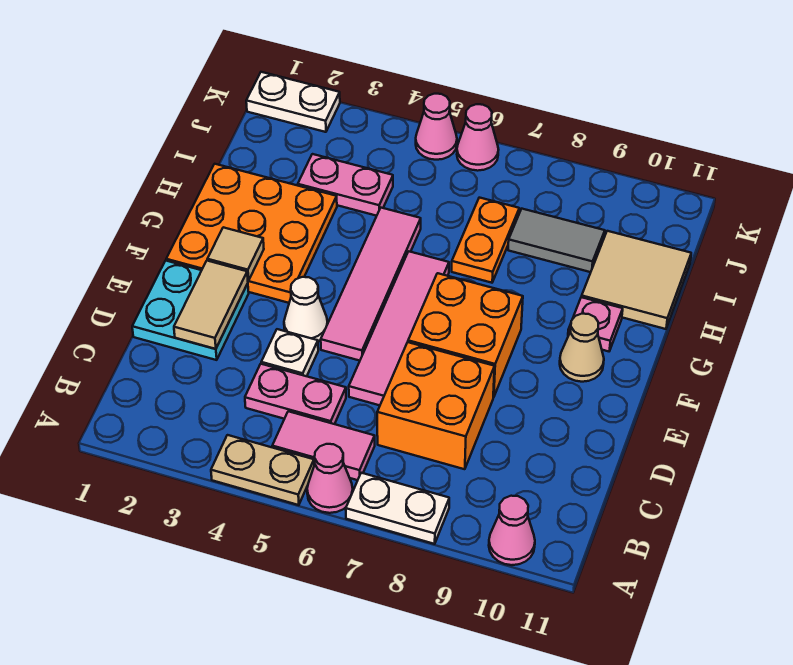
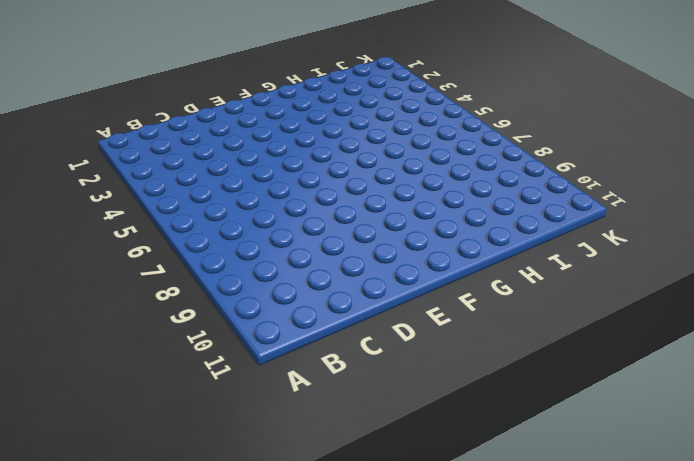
none -> tan 1x2 plate [211,435,314,505]
none -> pink 1x1 cone [307,444,353,513]
none -> white 1x2 plate [346,473,449,544]

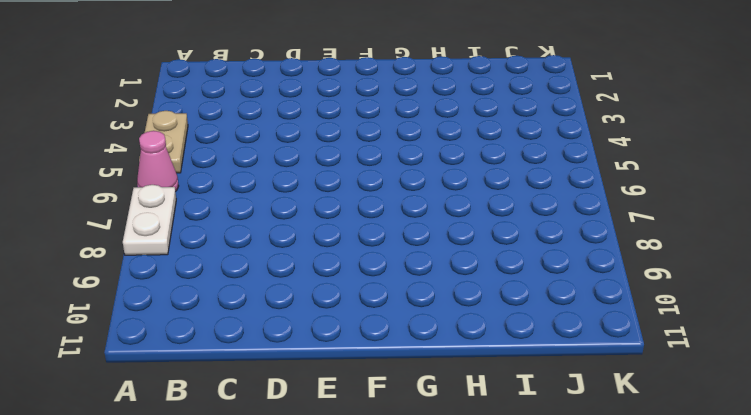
none -> pink 1x1 cone [489,496,535,565]
none -> pink 1x2 tile [272,411,375,480]
none -> pink 1x2 plate [245,364,346,424]

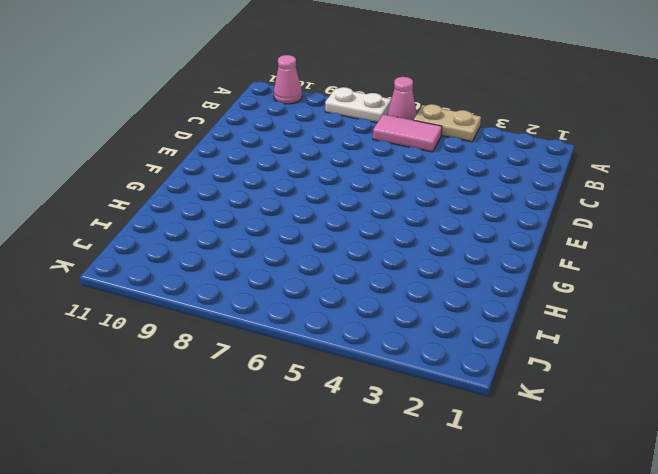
none -> pink 1x2 plate [245,364,346,424]
none -> orange 2x2 brick [377,342,495,469]
none -> cyan 2x2 plate [132,261,249,360]

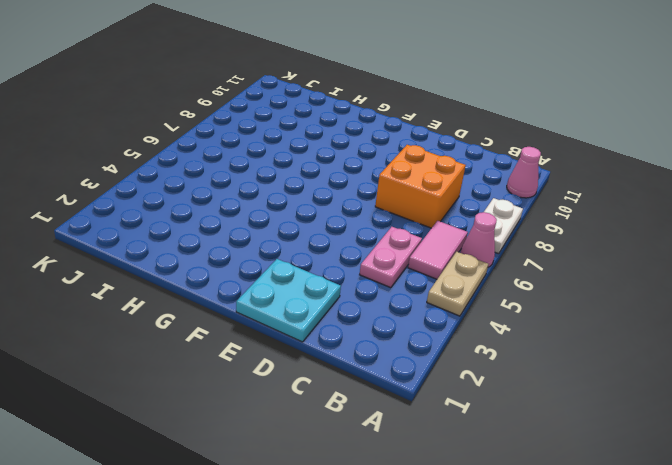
none -> white 1x1 plate [261,329,318,376]
none -> pink 1x4 tile [349,251,449,405]
none -> white 1x1 cone [284,277,328,341]

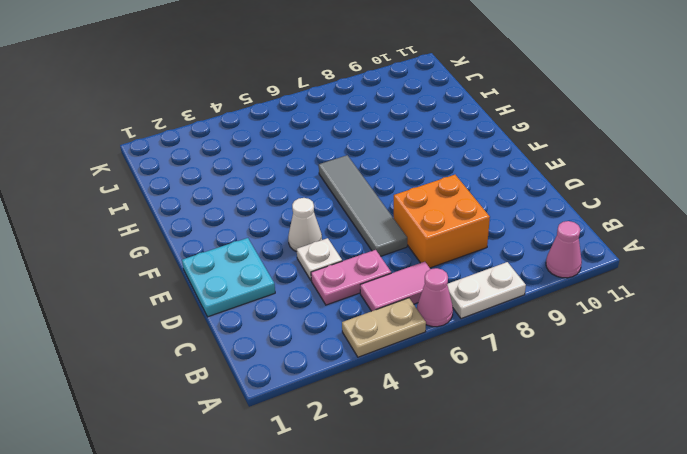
grey 1x4 tile [319,155,407,256] -> pink 1x4 tile [349,251,449,405]
none -> pink 1x4 tile [321,208,421,361]
none -> orange 2x2 brick [408,273,523,397]
none -> orange 3x3 plate [166,164,337,303]

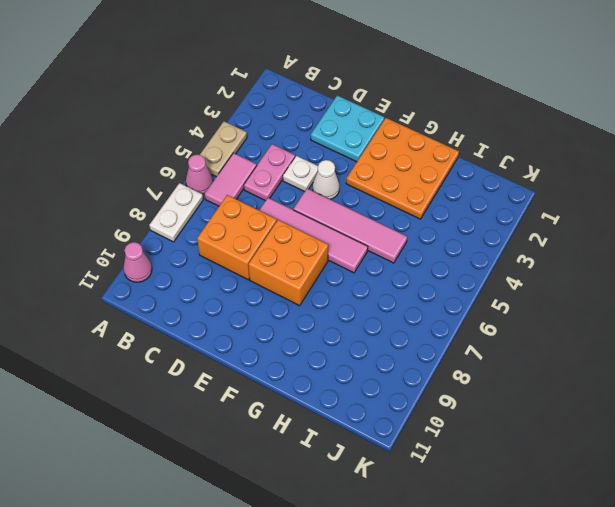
none -> tan 1x1 cone [560,314,604,382]
none -> pink 1x1 plate [568,297,623,351]
none -> orange 1x2 plate [452,198,519,283]

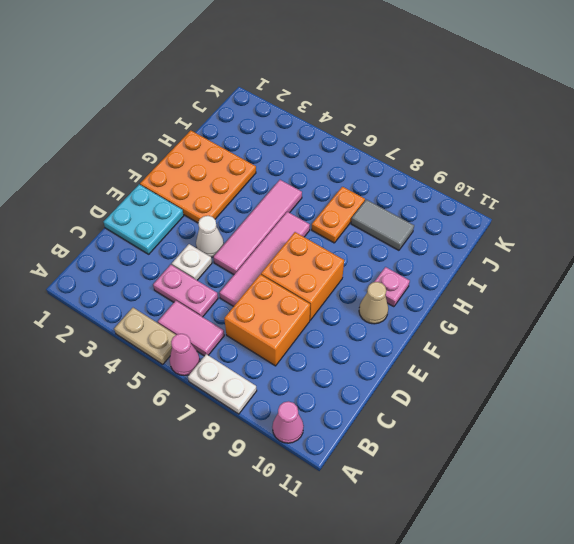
none -> tan 2x2 tile [582,231,691,329]
none -> pink 1x2 plate [298,154,393,216]
none -> white 1x2 plate [246,72,340,132]

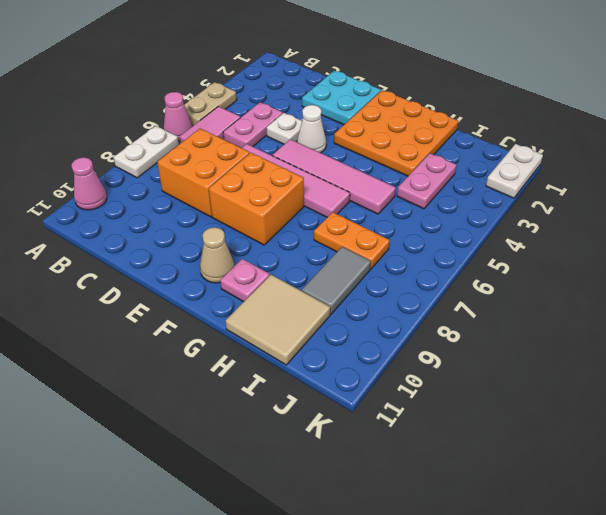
none -> pink 1x1 cone [416,94,457,160]
none -> pink 1x1 cone [457,104,499,171]
none -> tan 1x2 tile [174,261,248,349]

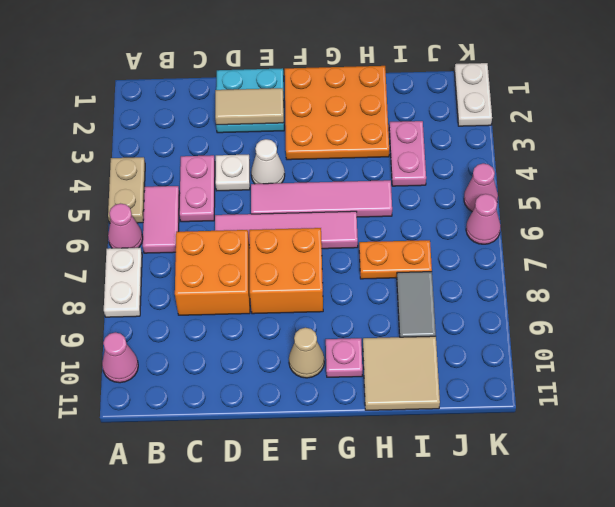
none -> tan 1x1 tile [207,227,264,281]

